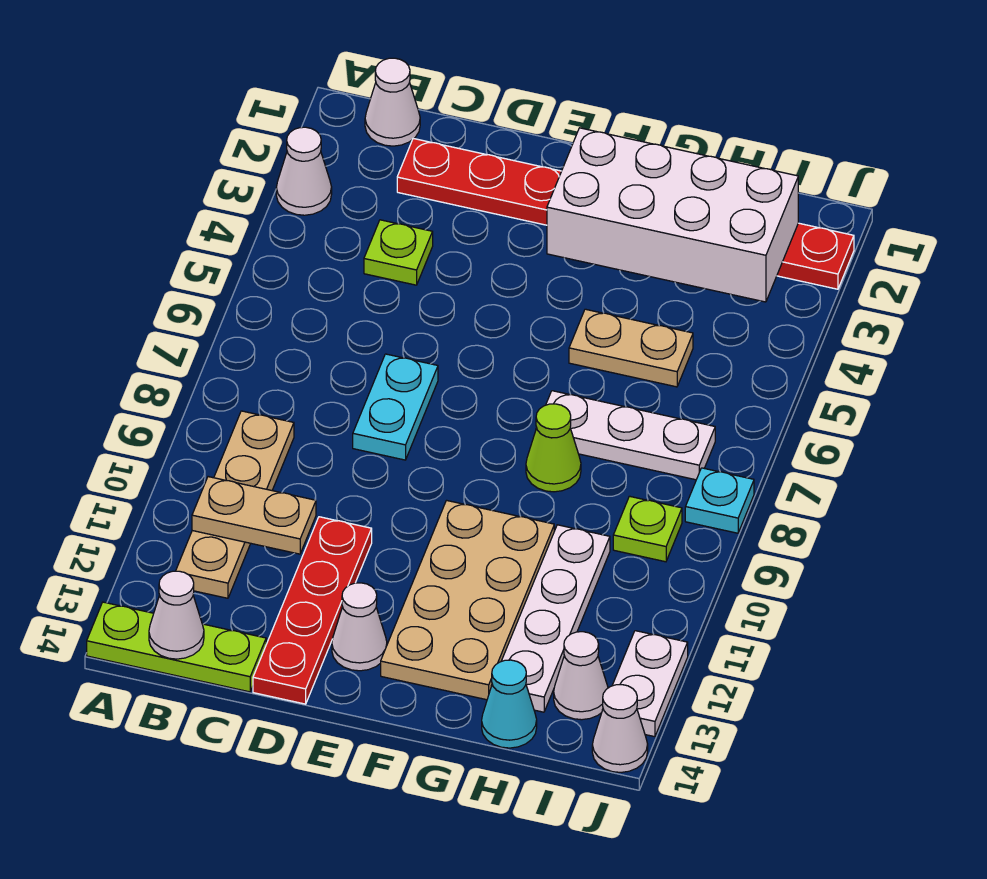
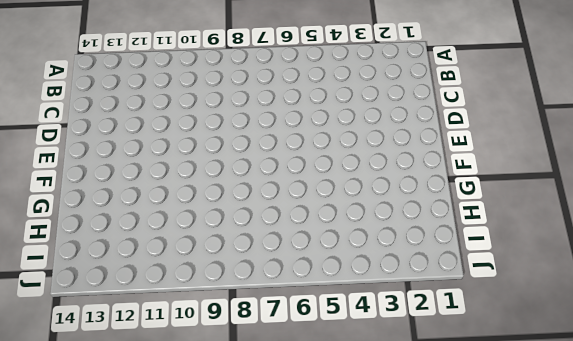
none -> white 1x1 cone [276,127,332,215]
none -> lime 1x3 plate [87,602,266,692]
none -> white 1x1 cone [365,58,420,146]

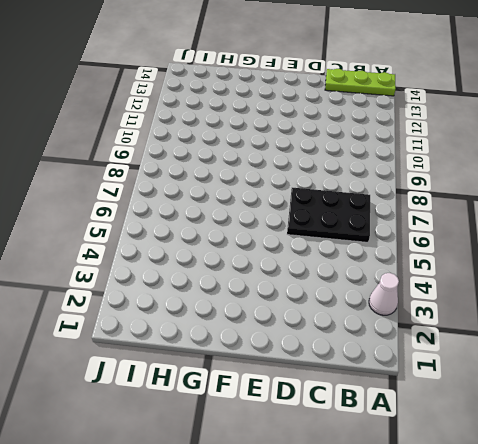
black 2x3 plate [287,188,370,242] -> cyan 1x2 plate [353,354,438,460]
none -> white 1x1 cone [365,58,420,146]
none -> tan 1x4 plate [176,411,294,598]
none -> red 1x8 plate [397,139,854,289]

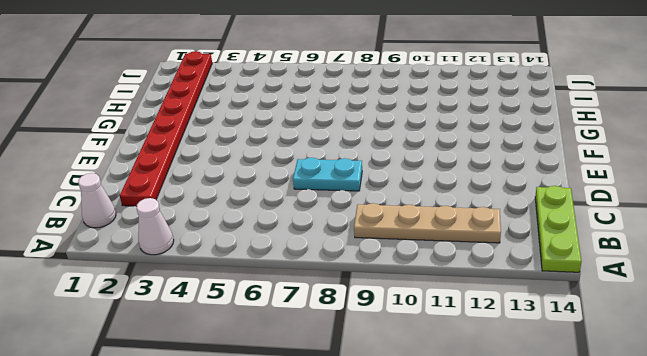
none -> lime 1x1 plate [364,220,433,285]
none -> red 1x4 plate [253,517,372,704]
none -> white 1x1 cone [332,583,387,671]

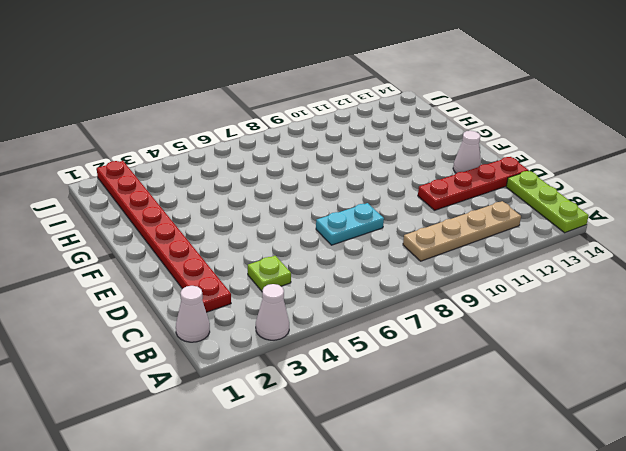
none -> tan 2x4 plate [381,500,554,700]
none -> tan 1x2 plate [569,309,693,387]
none -> white 1x3 plate [546,391,715,480]

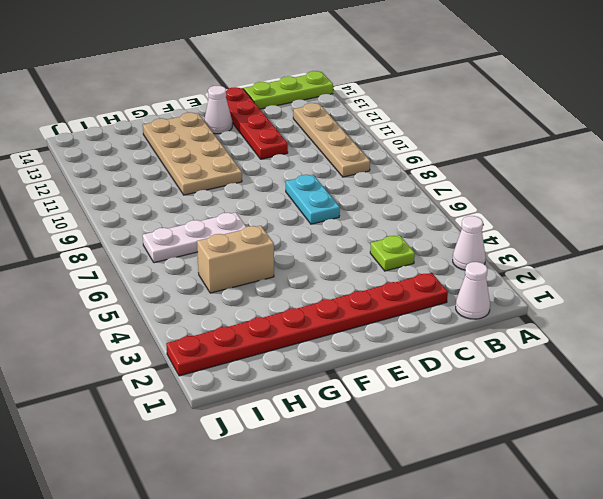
tan 1x2 brick [197,226,274,293] -> tan 1x2 plate [569,309,693,387]
none -> lime 1x1 cone [526,404,581,492]
none -> white 1x4 plate [502,525,610,712]
none -> cyan 1x1 cone [482,660,537,748]

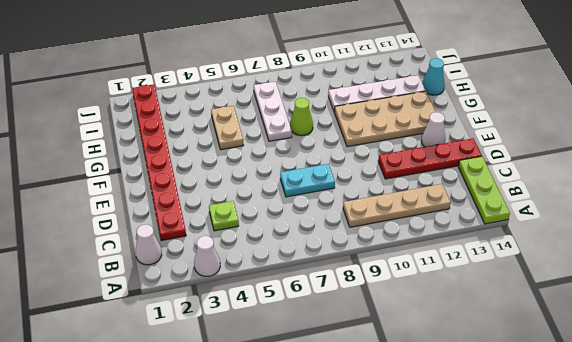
none -> lime 1x1 plate [613,496,682,562]
none -> white 1x1 cone [554,632,608,720]
none -> cyan 1x1 plate [685,468,754,533]

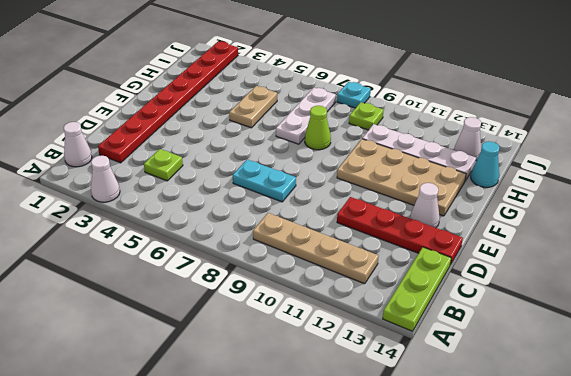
none -> white 1x2 plate [612,631,688,737]
none -> white 1x1 cone [592,685,648,772]
none -> tan 1x2 plate [192,477,316,554]

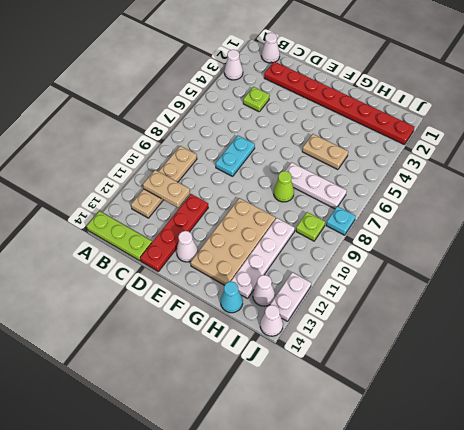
none -> white 1x1 cone [149,571,204,659]
none -> white 2x4 brick [547,128,798,302]

